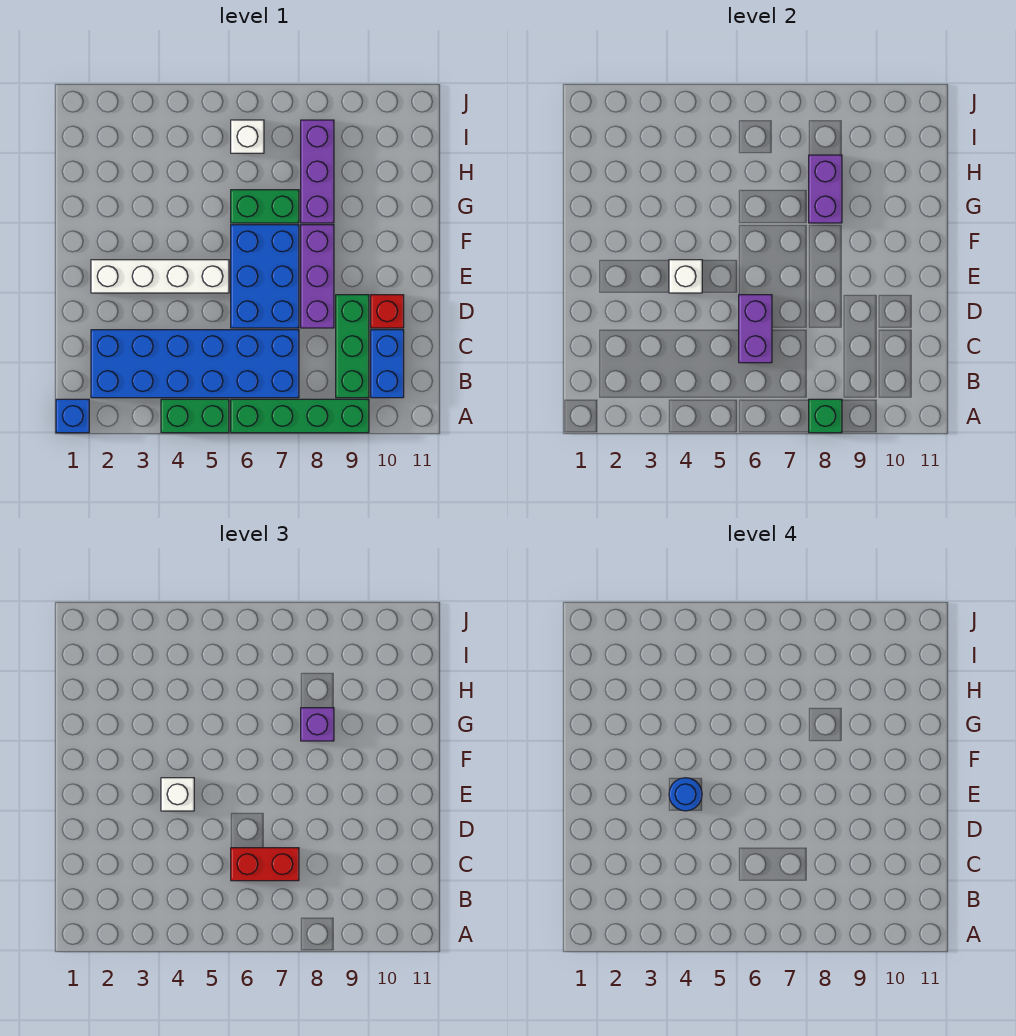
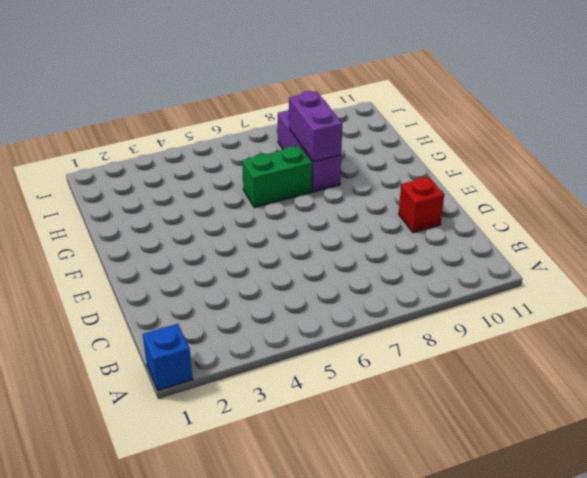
none -> green 1x2 brick [161,399,229,433]
none -> green 1x4 brick [231,399,369,433]
none -> blue 2x6 brick [91,330,299,398]

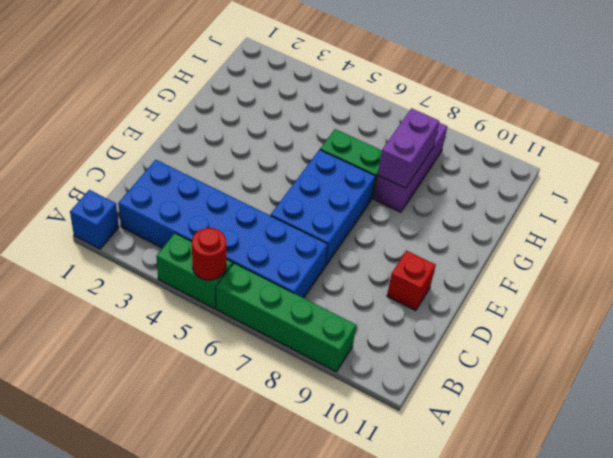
red 1x1 round brick [192,228,226,280] -> none
none -> green 1x3 brick [336,295,369,398]
none -> blue 1x2 brick [371,330,404,398]
none -> purple 1x3 brick [301,225,334,328]

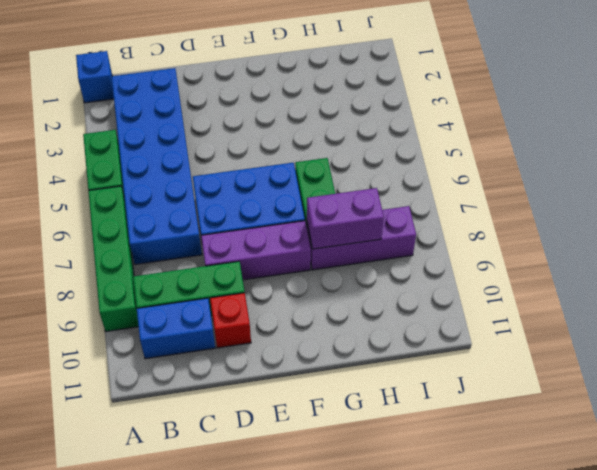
none -> white 1x4 brick [91,260,229,293]
none -> white 1x1 brick [231,120,264,153]
none -> green 1x1 brick [809,399,842,433]

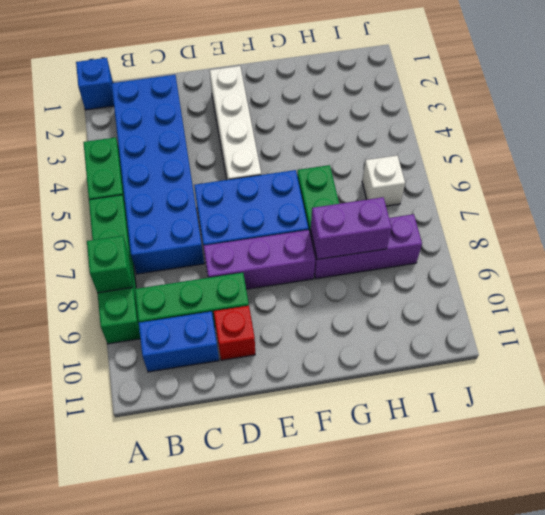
none -> purple 1x2 brick [739,295,772,363]
none -> white 1x1 brick [669,260,702,293]
none -> red 1x2 brick [231,848,299,881]

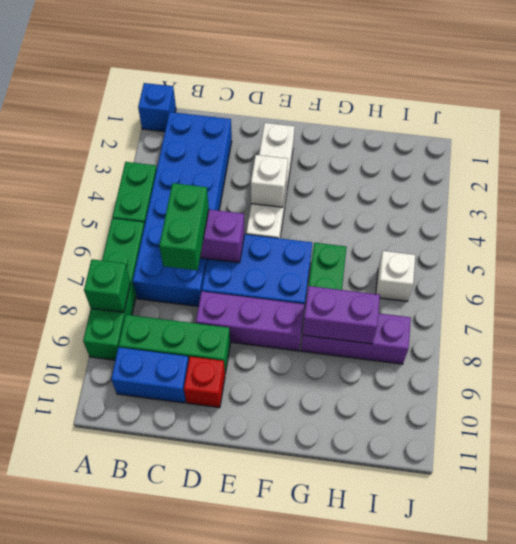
green 1x2 brick [159,183,209,270] -> red 1x2 brick [231,848,299,881]
none -> white 1x1 brick [161,778,194,811]
none -> purple 1x1 brick [301,708,334,741]
none -> blue 1x1 round brick [669,778,702,811]

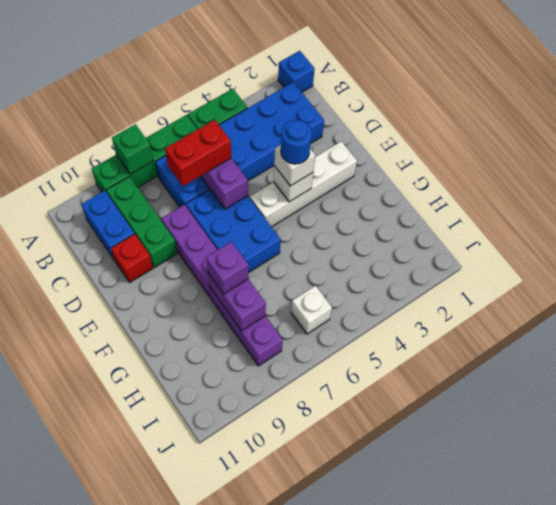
none -> green 1x2 brick [231,190,299,223]

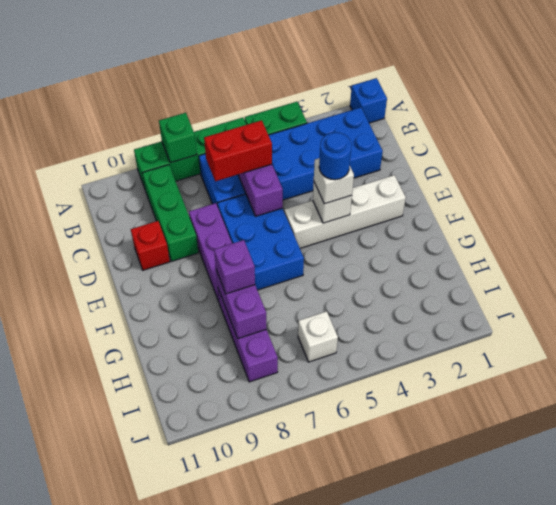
none -> blue 1x2 brick [371,330,404,398]
none -> green 1x2 brick [231,190,299,223]

